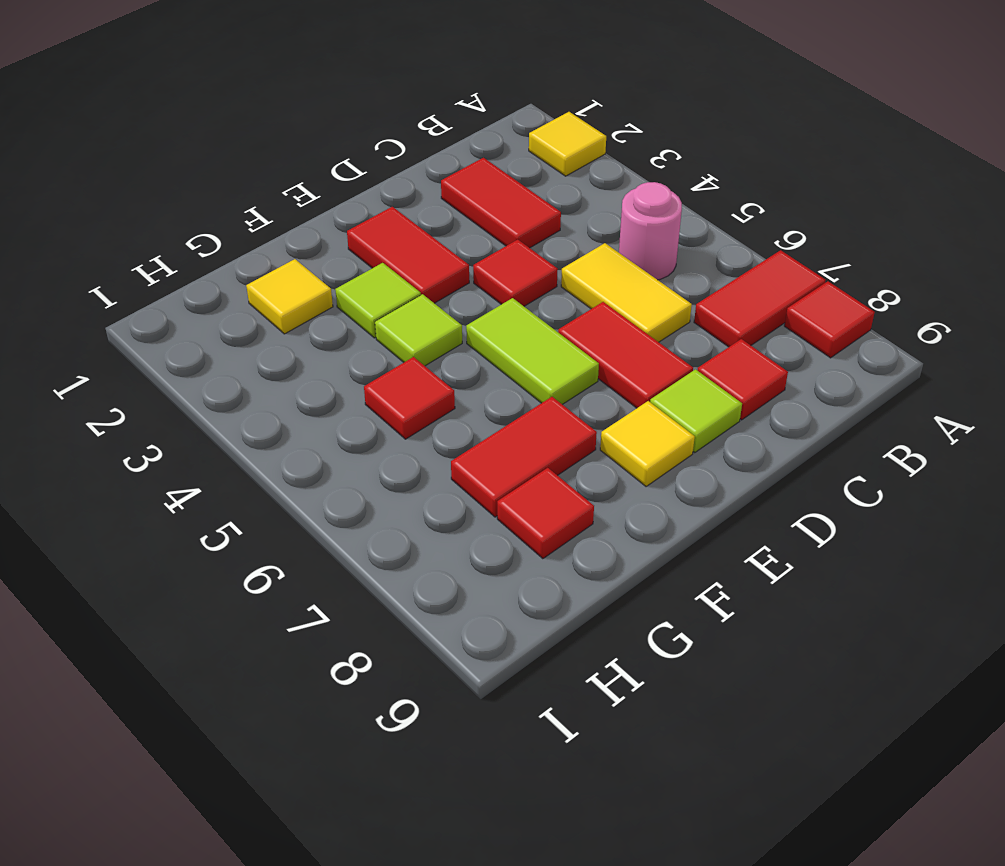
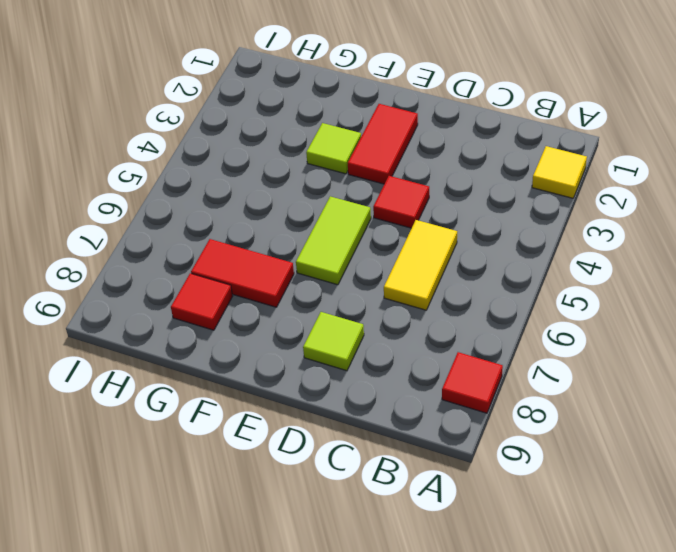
none -> red 1x2 tile [694,250,825,347]
none -> pink 1x1 round brick [619,182,682,280]
none -> red 1x2 tile [441,158,561,248]

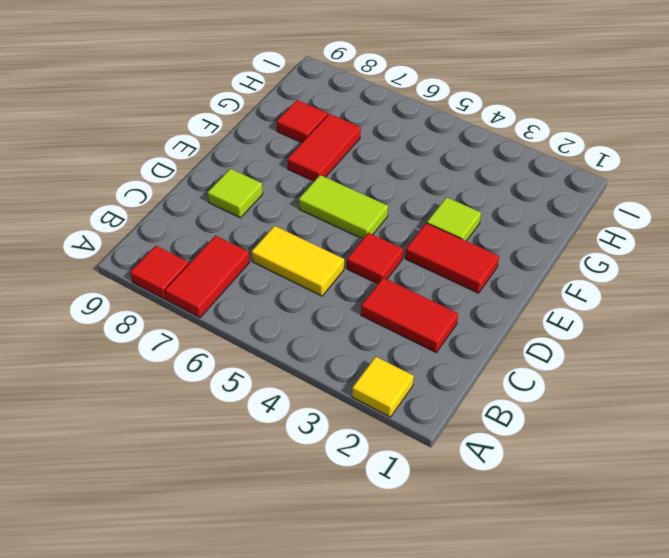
none -> pink 1x1 round brick [619,182,682,280]
none -> red 1x1 tile [697,339,788,420]
none -> red 1x2 tile [558,302,693,408]

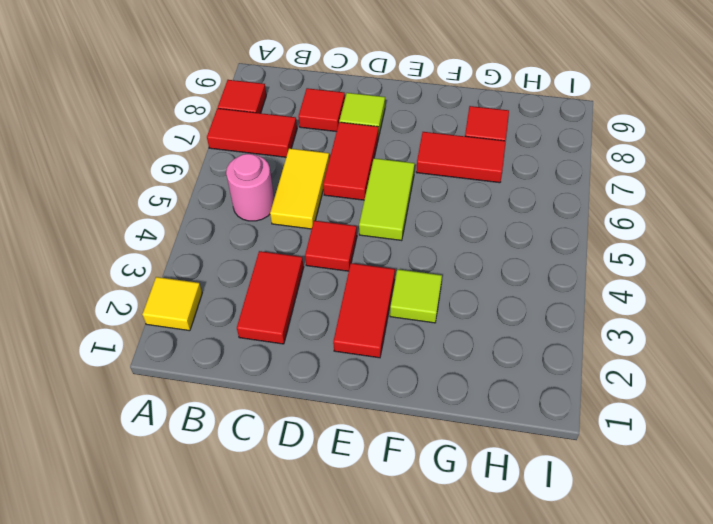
none -> yellow 1x1 tile [600,401,695,486]
none -> lime 1x1 tile [375,294,462,366]
none -> yellow 1x1 tile [246,259,333,334]

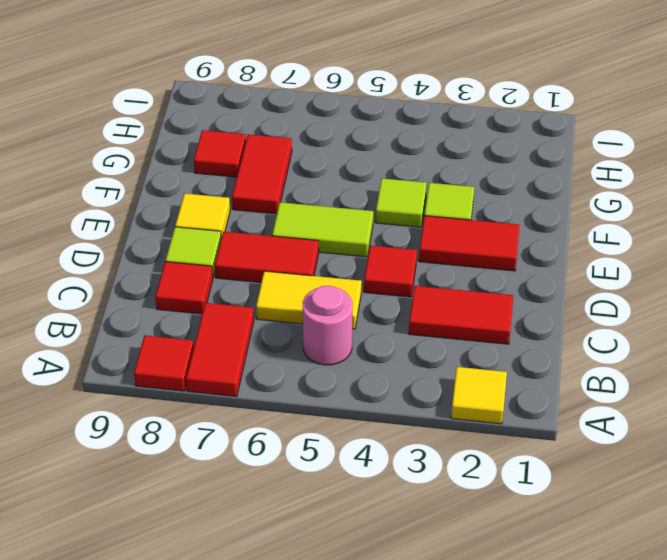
none -> yellow 1x1 tile [246,259,333,334]
none -> red 1x1 tile [364,357,455,439]

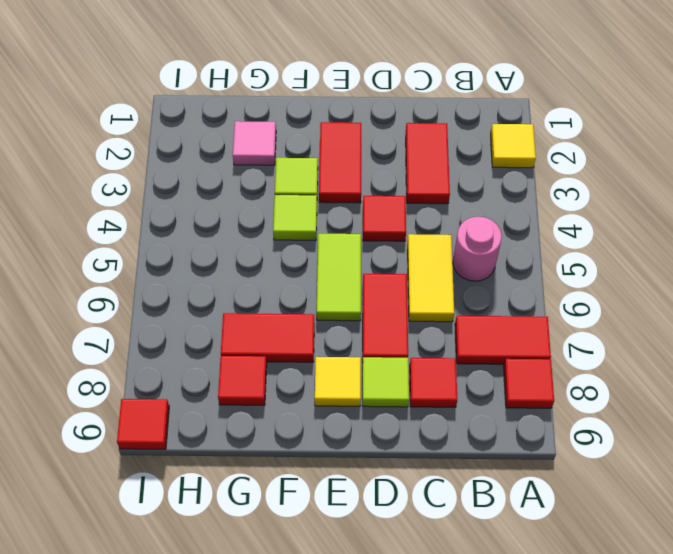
pink 1x1 tile [233,121,276,165] -> yellow 1x1 tile [246,259,333,334]
red 1x1 tile [117,399,169,449] -> red 1x1 tile moved to [364,357,455,439]

